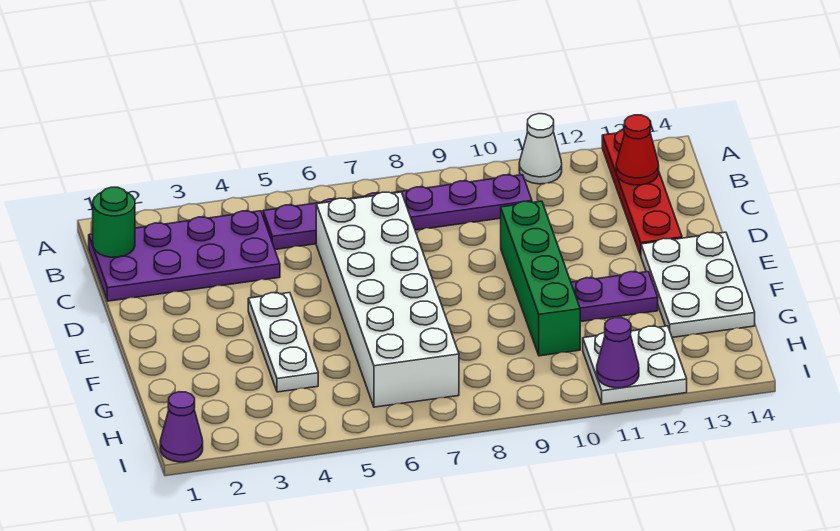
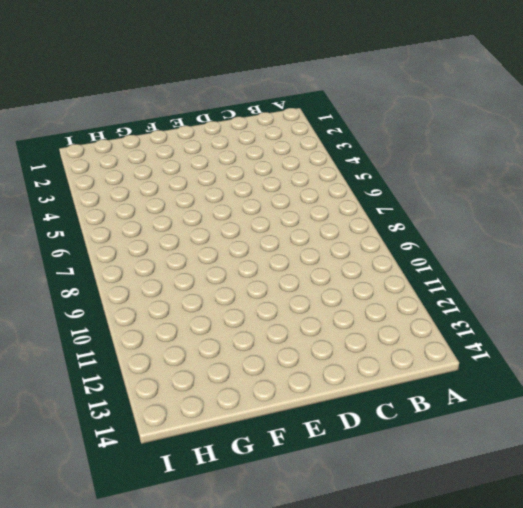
none -> white 1x1 cone [519,114,562,184]
none -> red 1x4 plate [602,130,682,256]
none -> purple 2x4 plate [89,211,280,301]

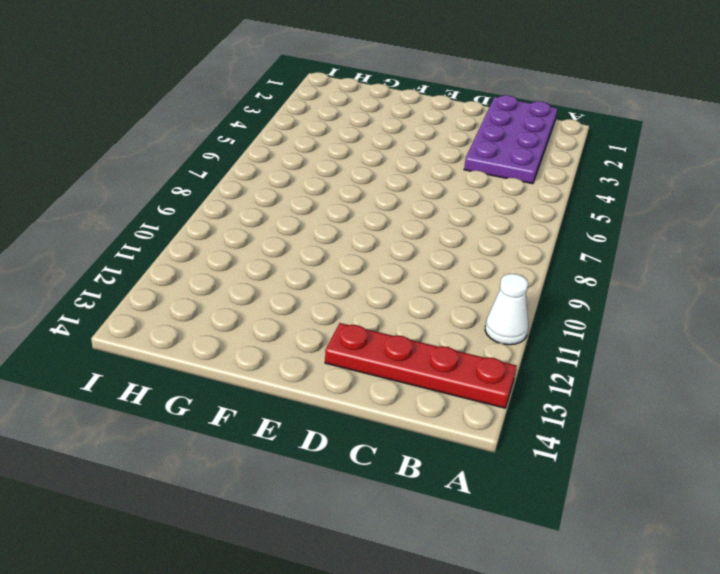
none -> purple 1x6 plate [263,175,532,250]
none -> white 2x6 brick [316,192,459,407]
none -> green 1x4 brick [501,201,580,356]

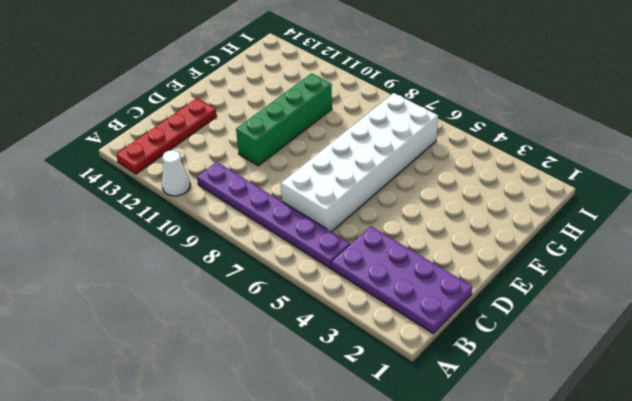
none -> white 1x3 plate [248,293,318,392]
none -> white 2x3 plate [641,232,755,337]
none -> purple 1x2 plate [571,272,658,322]

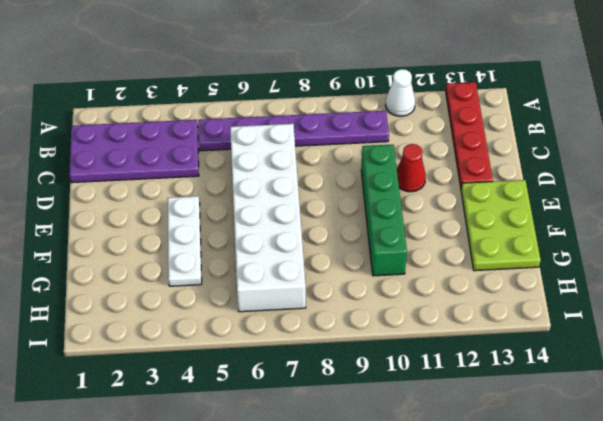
red 1x1 cone [397,144,426,192] -> red 1x1 cone moved to [616,115,659,185]
lime 2x3 plate [461,180,541,271] -> white 2x3 plate [641,232,755,337]
none -> purple 1x2 plate [571,272,658,322]
none -> white 2x2 plate [583,326,687,404]
none -> purple 1x1 cone [160,392,203,462]

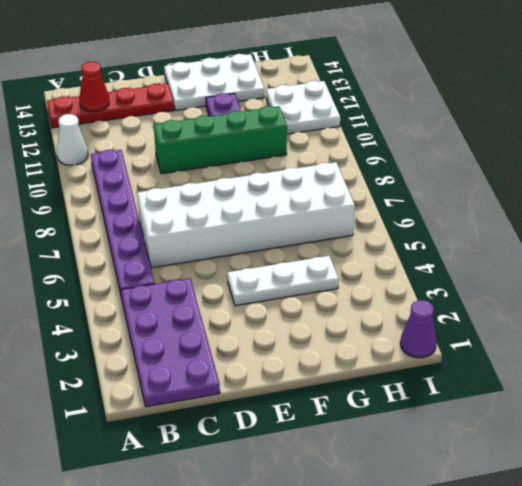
none -> green 1x1 round brick [93,187,135,257]
none -> purple 1x1 cone [597,318,639,388]

